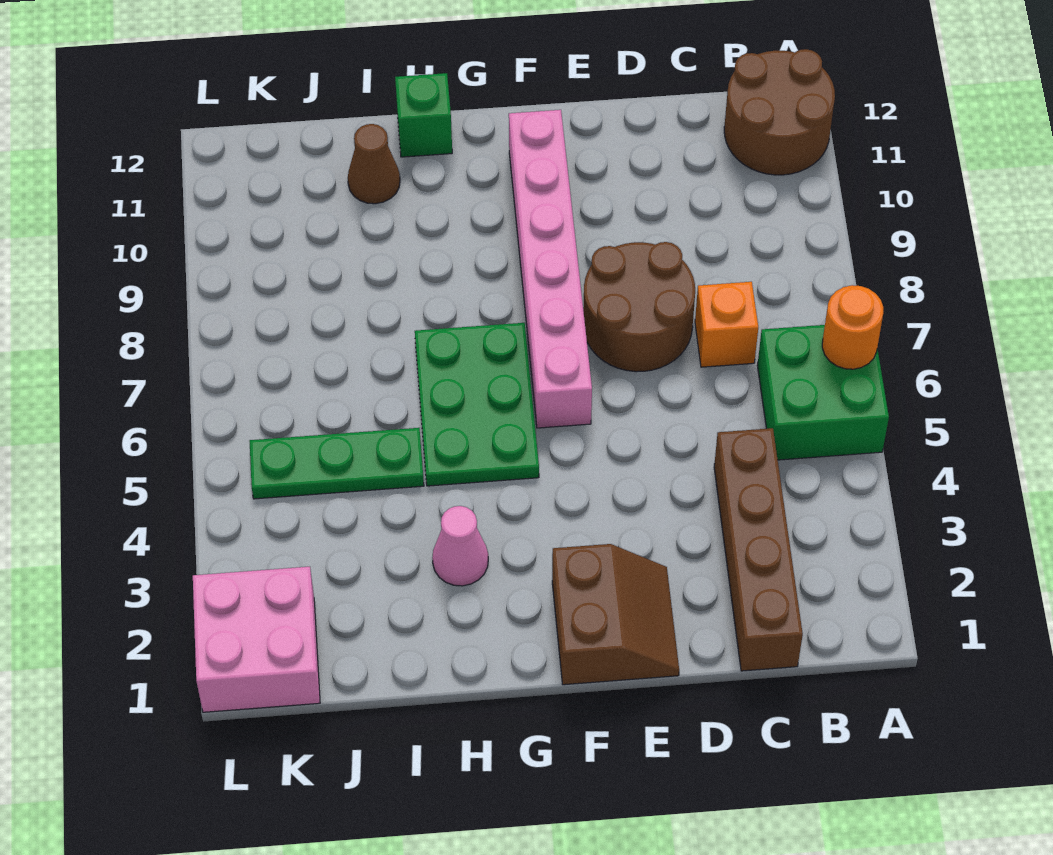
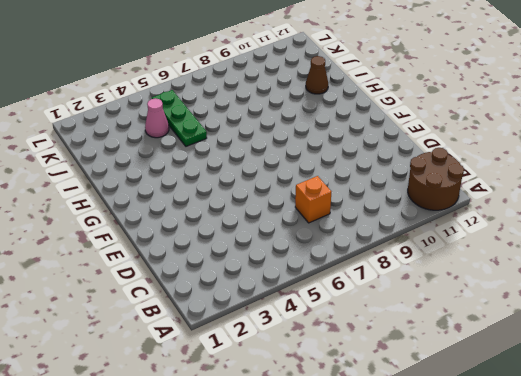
pink 1x1 cone [145,98,169,138] -> pink 1x1 cone moved to [432,506,488,586]
none -> green 2x2 brick [757,325,889,460]
none -> brown 1x4 brick [714,428,803,671]
none -> brown 2x2 round brick [583,242,695,372]

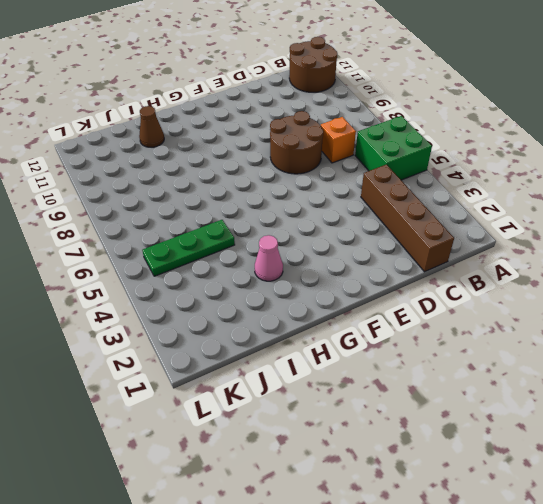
none -> brown 2x2 slope [552,544,679,685]
none -> pink 1x6 brick [509,110,592,428]
none -> green 2x3 plate [415,323,539,486]

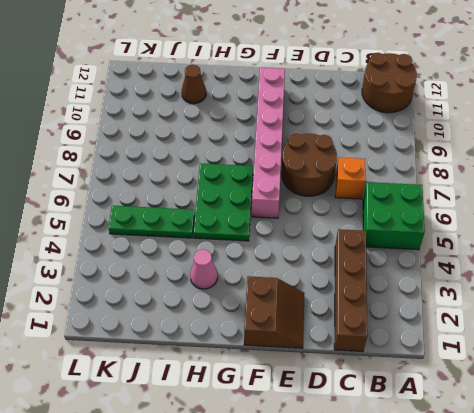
none -> green 1x1 brick [395,73,452,157]
none -> pink 2x2 brick [193,567,320,712]
none -> orange 1x1 round brick [822,285,883,369]

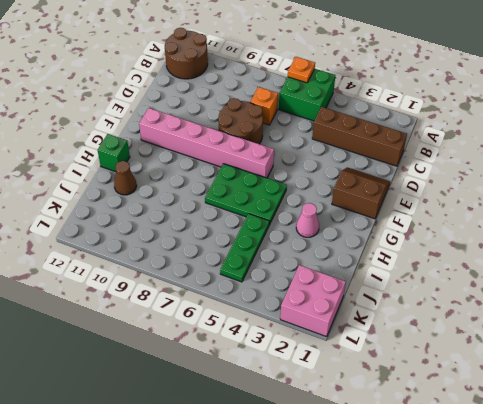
orange 1x1 plate [288,57,315,83] -> orange 1x1 round brick [822,285,883,369]

